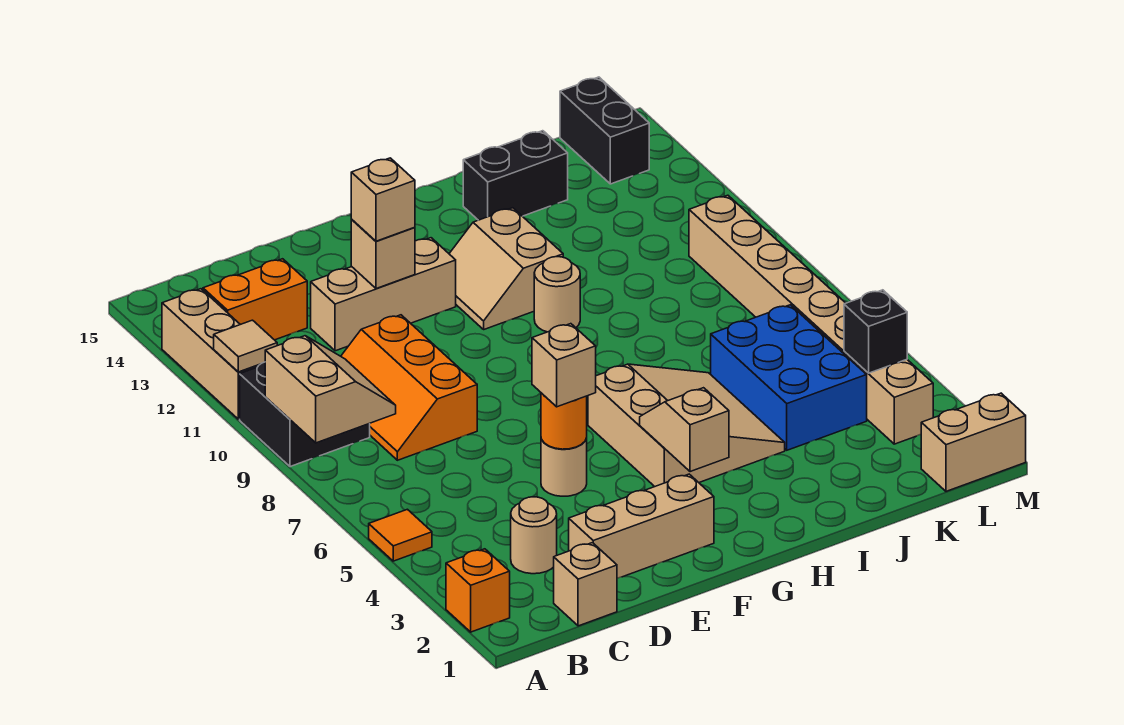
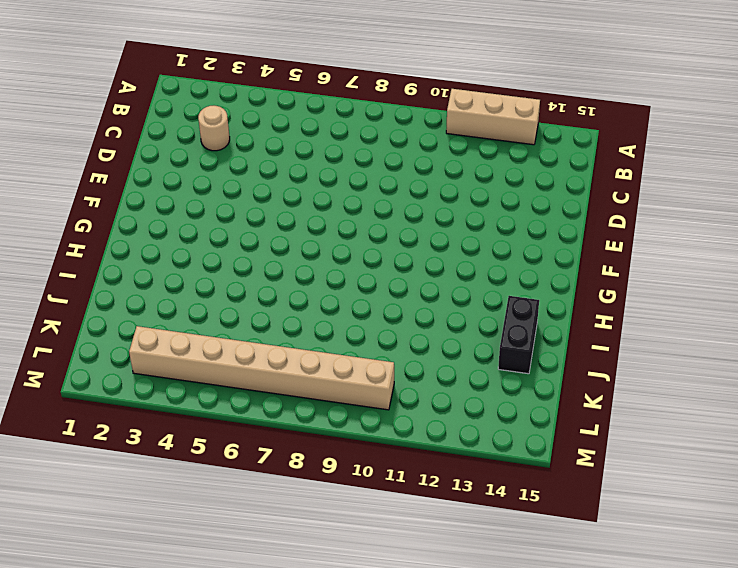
none -> orange 1x1 brick [446,549,510,632]
none -> orange 1x1 tile [369,509,432,561]
none -> black 2x2 brick [240,362,370,467]

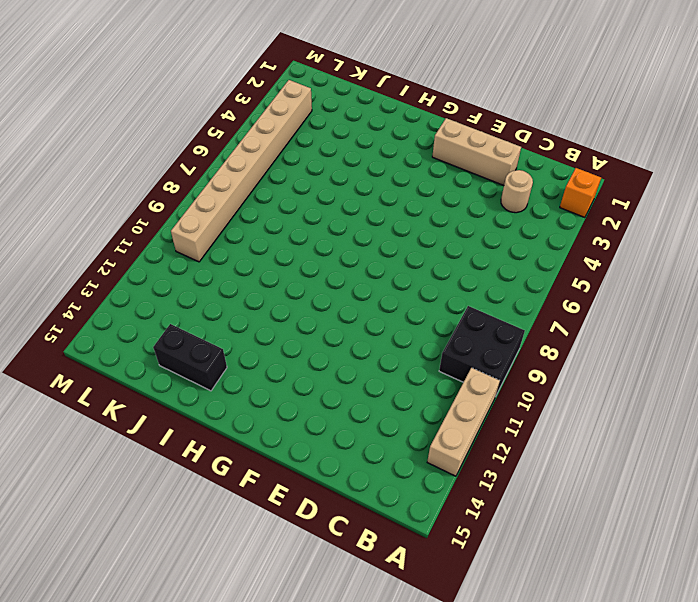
none -> orange 1x1 tile [369,509,432,561]
none -> orange 1x2 brick [203,259,307,340]
none -> tan 1x1 brick [554,543,617,626]

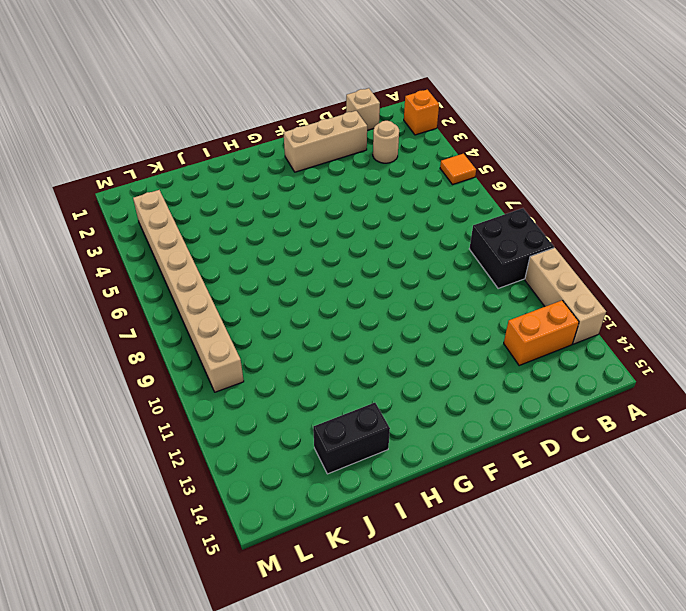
none -> orange 2x3 slope [341,315,477,460]
none -> tan 1x3 brick [311,238,456,351]
none -> tan 1x1 round brick [541,438,587,496]

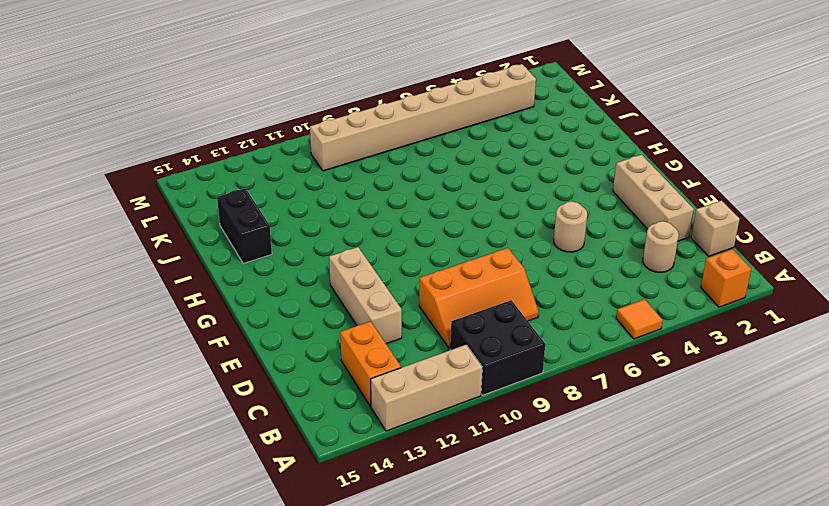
none -> tan 3x3 slope [588,364,785,487]
none -> tan 2x2 slope [449,208,563,329]
none -> tan 1x1 round brick [534,257,580,332]

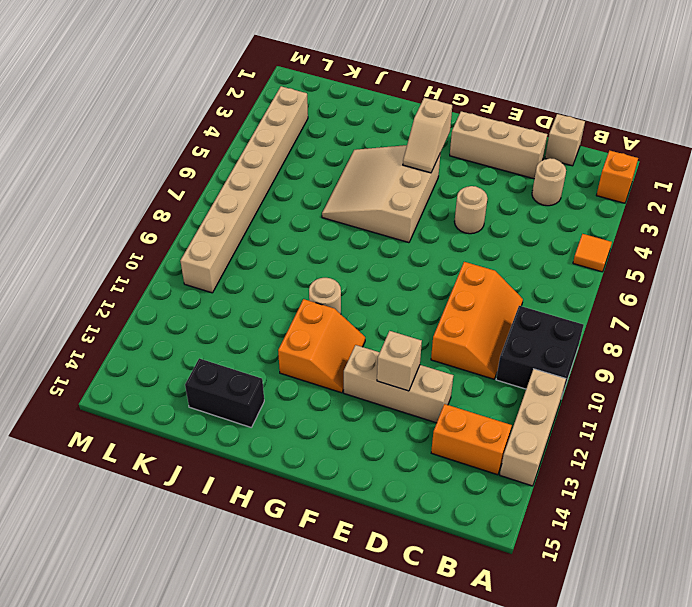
orange 2x2 slope [278,299,365,393] -> tan 2x2 slope [449,208,563,329]
none -> blue 2x3 brick [711,305,867,450]
none -> tan 1x2 brick [921,393,1026,491]
none -> black 1x2 brick [560,77,649,184]

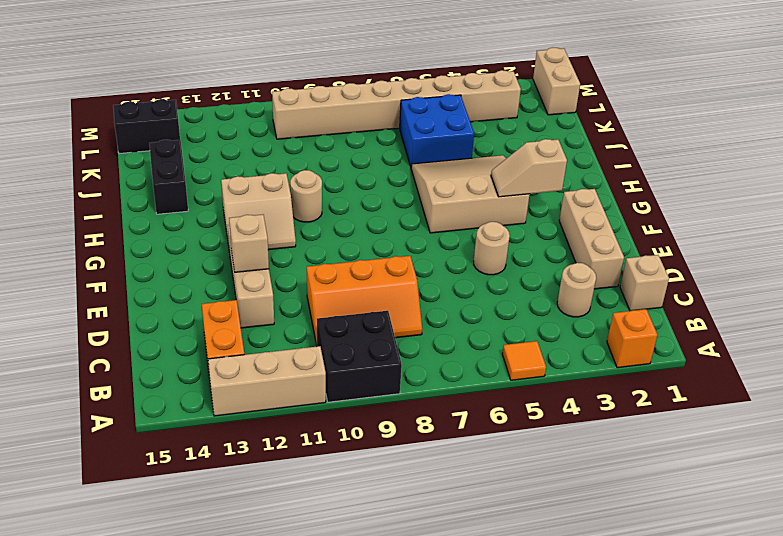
blue 2x2 brick [400,94,474,166] -> blue 2x3 brick [711,305,867,450]
none -> tan 2x2 slope [265,336,396,443]
none -> tan 1x1 tile [214,320,277,372]
none -> orange 1x1 round brick [541,393,587,449]

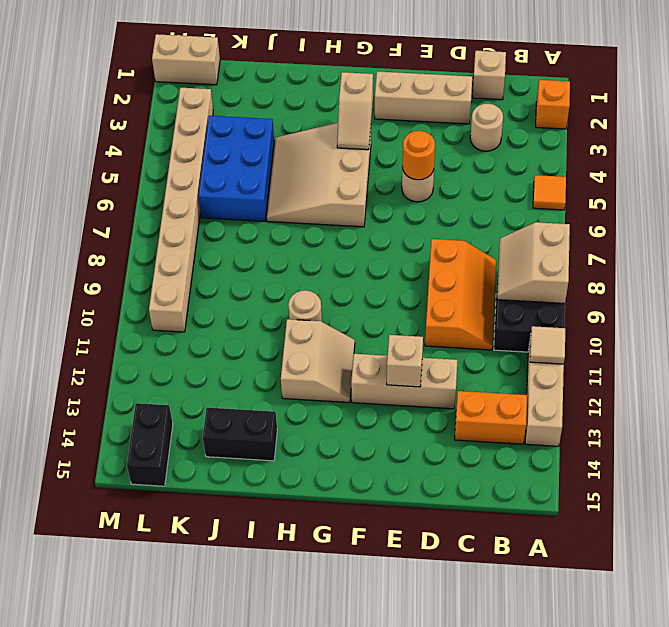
none -> black 1x1 brick [844,290,907,373]
none -> tan 1x1 brick [532,324,596,407]
none -> tan 1x1 brick [351,158,415,241]

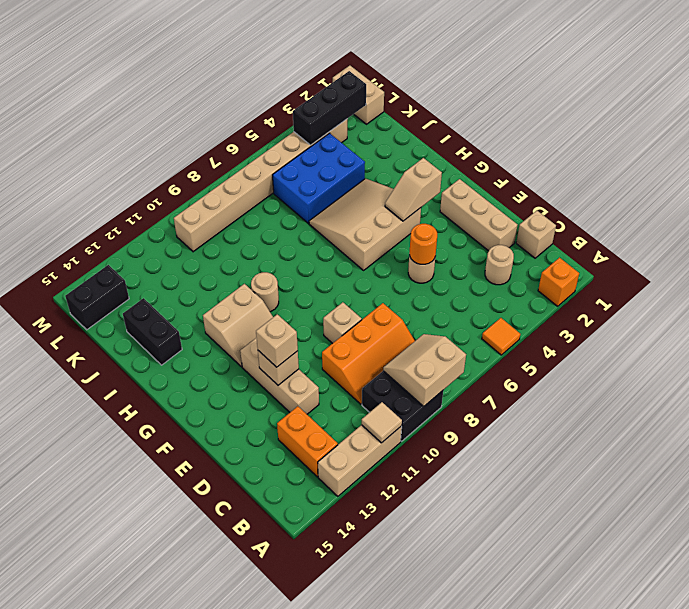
tan 1x1 brick [323,302,362,344] -> tan 1x1 brick moved to [532,324,596,407]
black 1x3 brick [293,71,366,145] -> black 1x1 brick [844,290,907,373]

